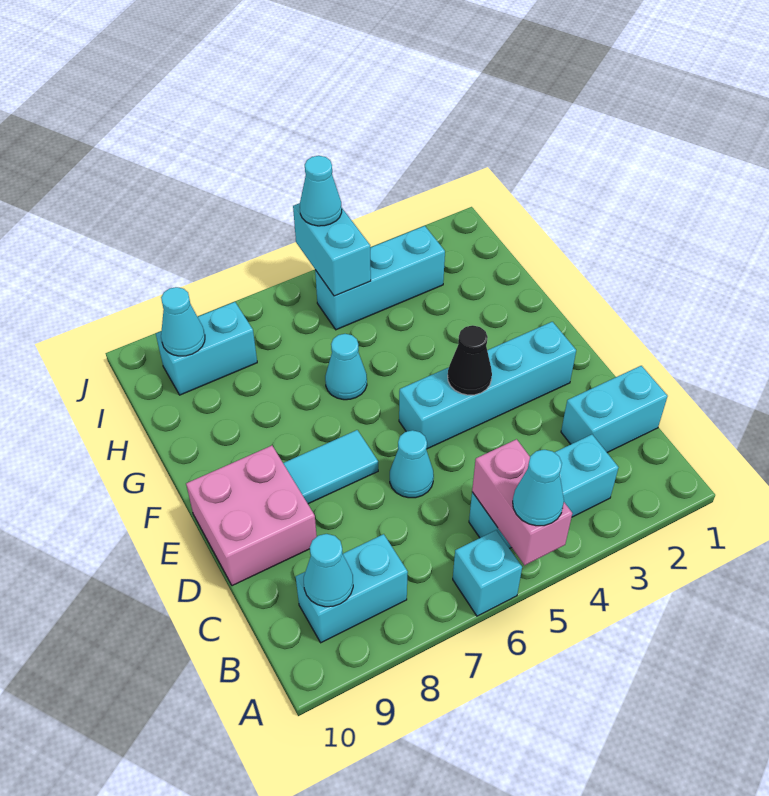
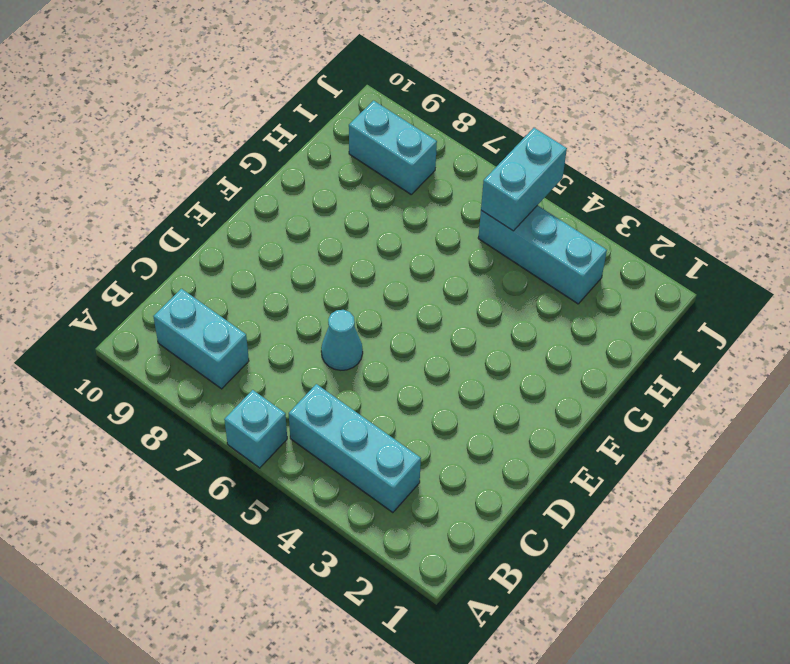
none -> cyan 1x2 brick [561,366,668,453]
none -> pink 2x2 brick [186,446,317,586]
none -> cyan 1x4 brick [399,322,576,449]

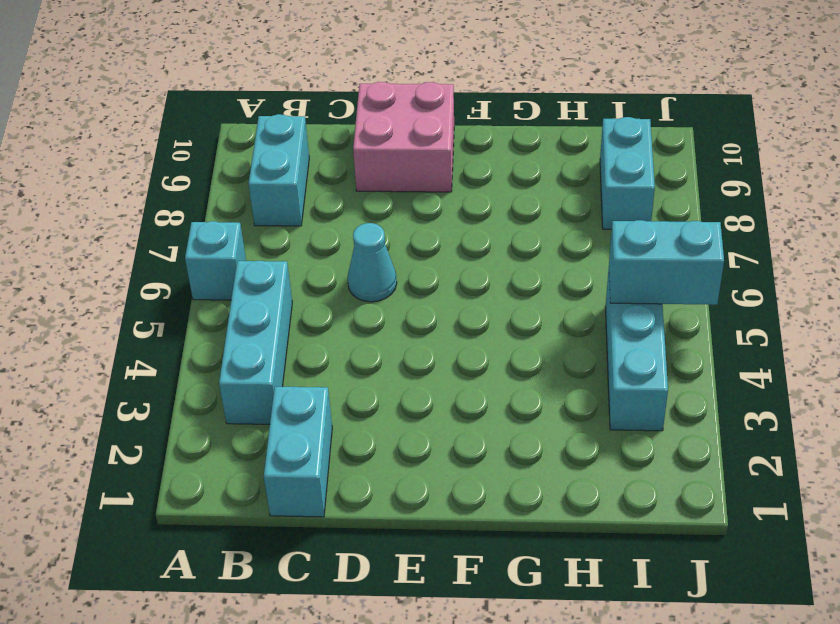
none -> cyan 1x4 brick [399,322,576,449]
none -> cyan 1x2 tile [283,430,378,504]
none -> cyan 1x1 cone [325,334,367,400]

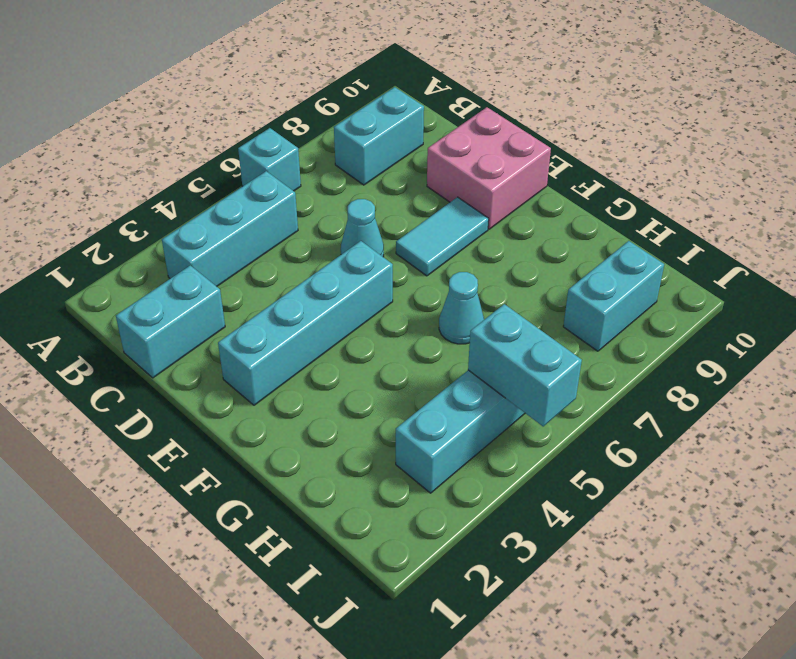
none -> pink 1x2 brick [472,439,572,565]
none -> cyan 1x1 cone [304,534,353,607]
none -> black 1x1 cone [448,325,492,395]

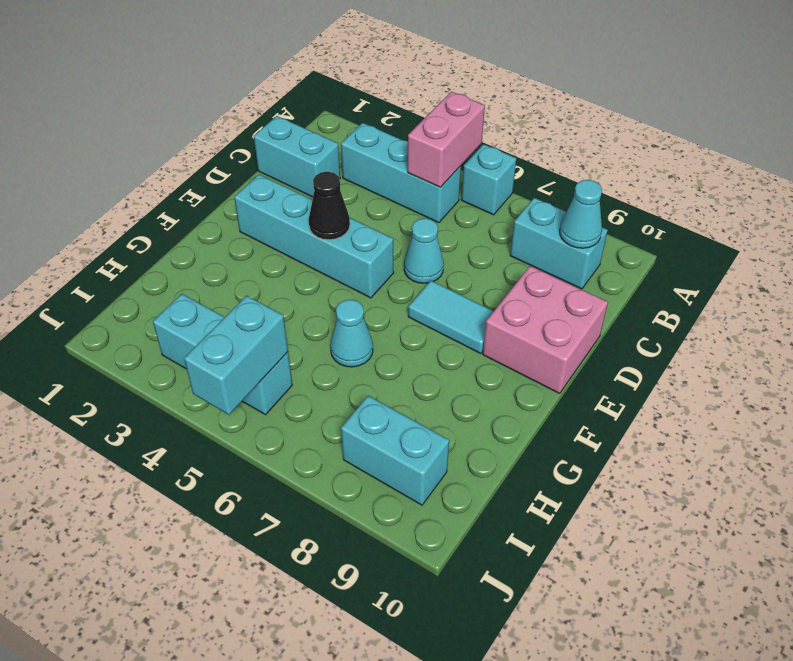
none -> cyan 1x1 cone [161,287,205,356]
none -> cyan 1x1 cone [513,450,564,526]
none -> cyan 1x1 cone [300,156,342,226]

